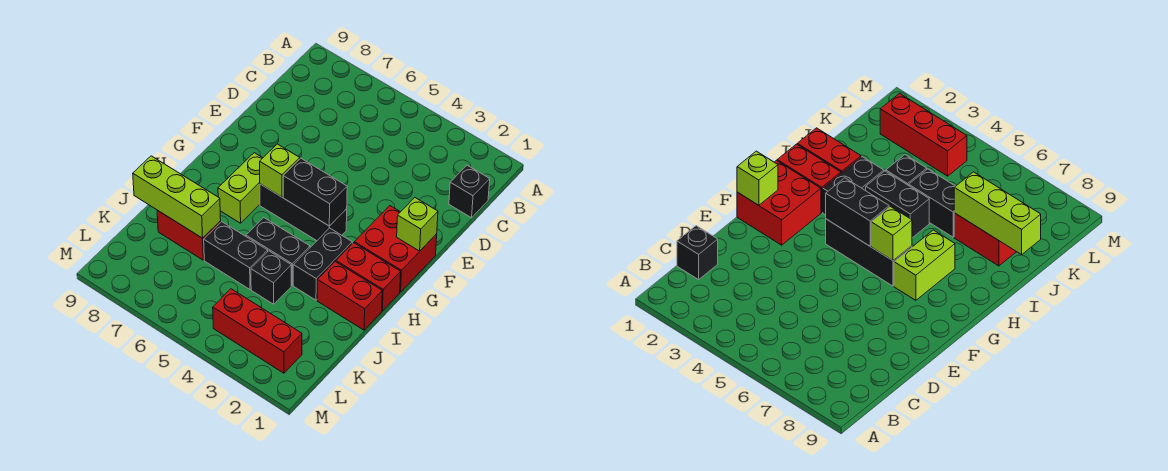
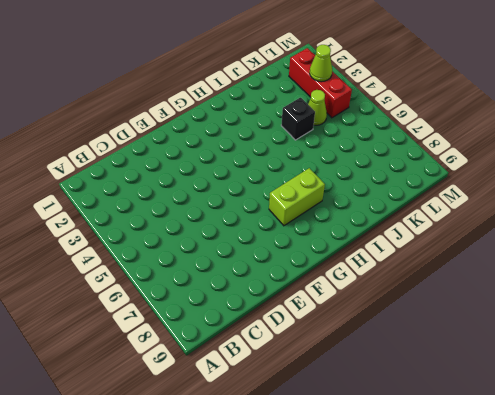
lime 1x1 cone [308,90,327,125] -> none
lime 1x1 cone [310,45,332,82] -> none
none -> black 1x1 brick [449,165,490,218]
none -> red 2x2 brick [354,206,437,292]
none -> black 1x3 brick [260,184,347,241]

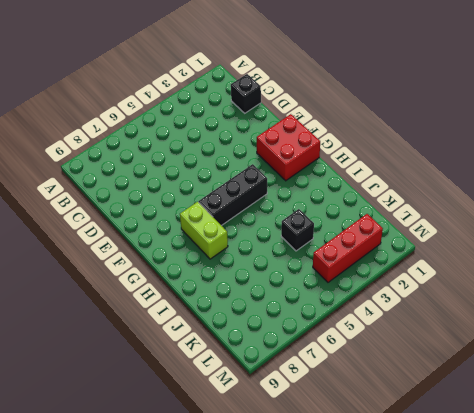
none -> red 1x2 brick [336,243,401,311]
none -> black 1x2 brick [293,228,352,300]
none -> red 1x2 brick [317,262,382,330]

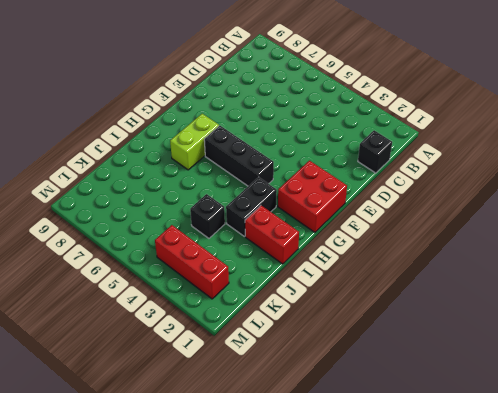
none -> red 1x2 brick [336,243,401,311]
none -> black 1x2 brick [246,218,310,285]
none -> black 1x2 brick [204,222,268,289]

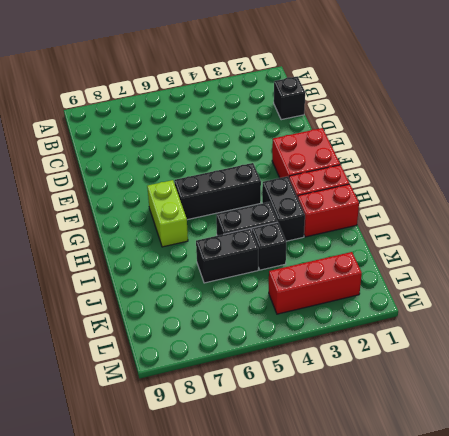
none -> red 1x2 brick [157,210,221,260]
none -> lime 1x1 brick [397,198,438,251]
none -> black 1x2 brick [283,158,347,226]

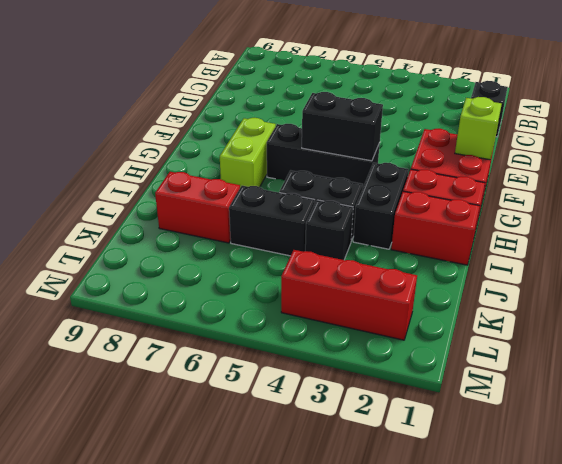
none -> lime 1x1 brick [260,144,300,197]
none -> lime 1x3 brick [133,156,221,238]

